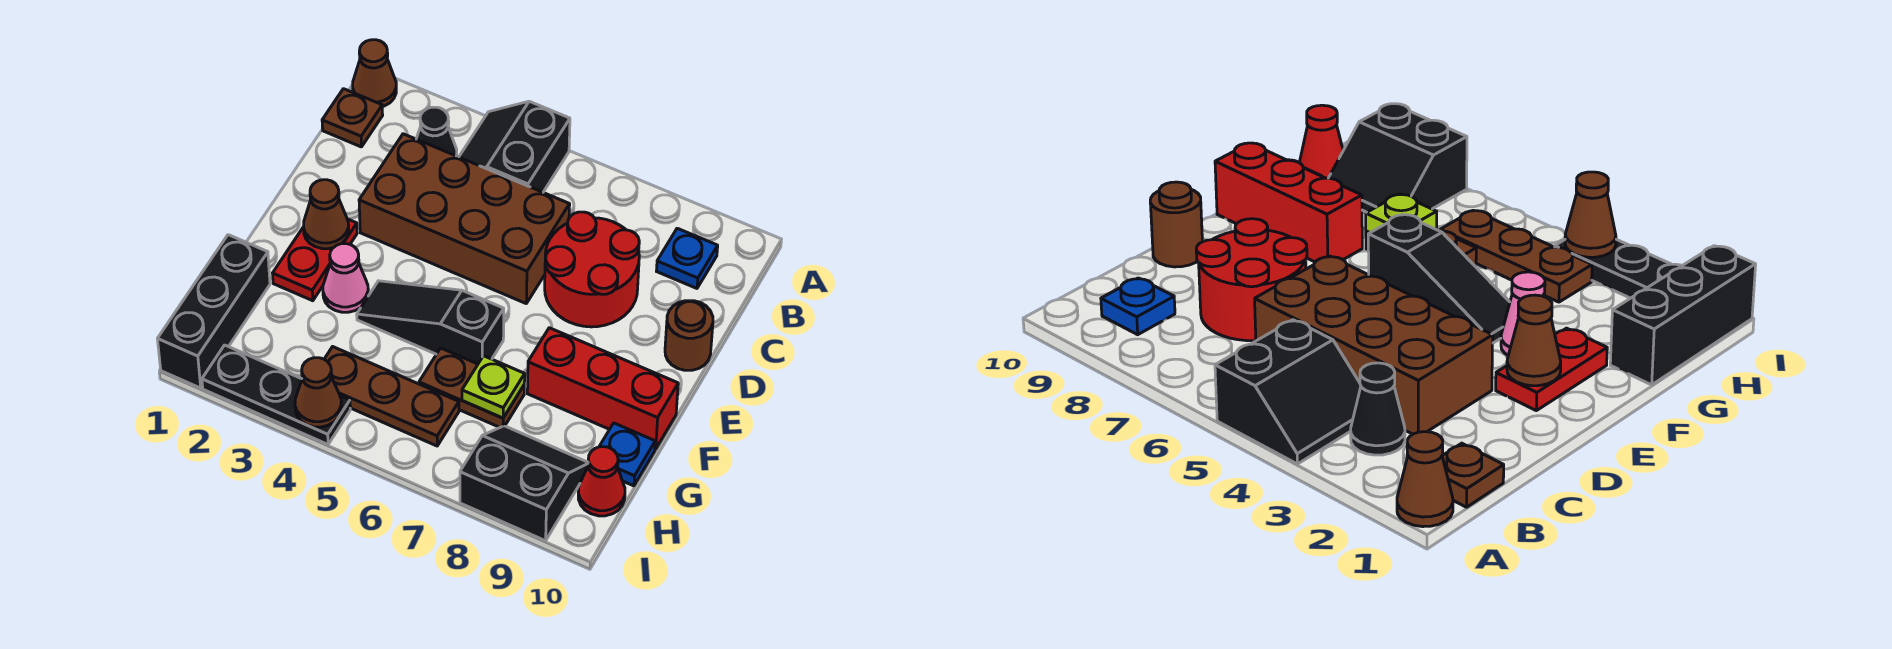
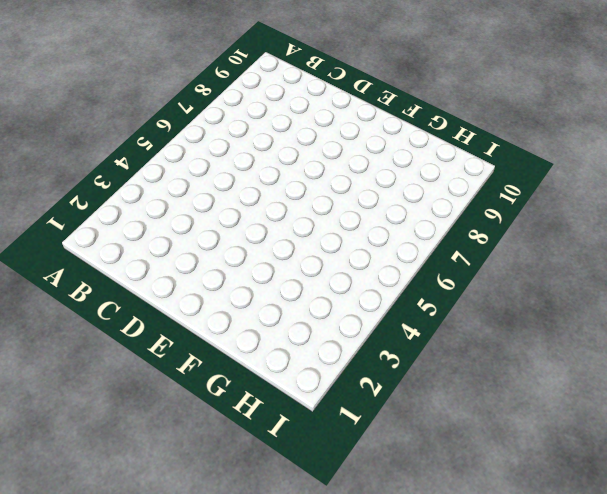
none -> brown 1x1 cone [353,40,396,107]
none -> black 2x2 slope [459,101,570,192]
none -> brown 1x1 plate [322,89,383,147]

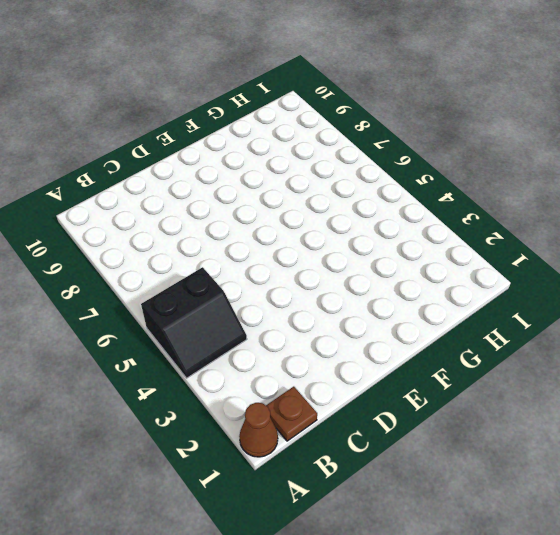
none -> black 1x1 cone [416,107,457,156]
none -> blue 1x1 plate [657,228,718,288]
none -> brown 2x4 brick [359,134,570,303]

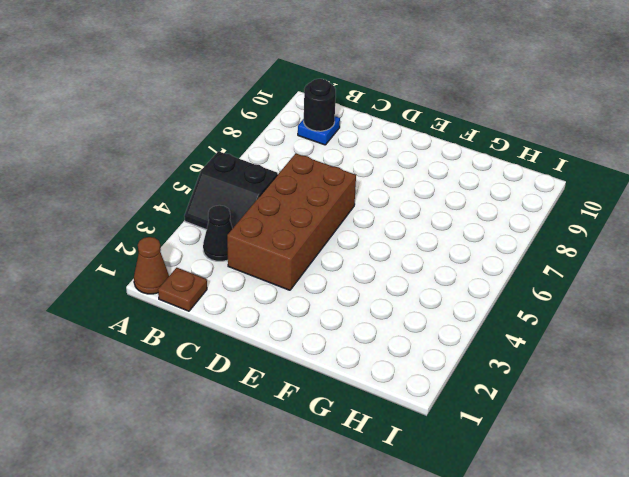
black 1x1 round brick [304,79,336,131] -> none
none -> red 2x2 round brick [545,212,639,327]
none -> brown 1x1 round brick [665,301,713,370]
none -> red 1x2 plate [273,219,357,301]

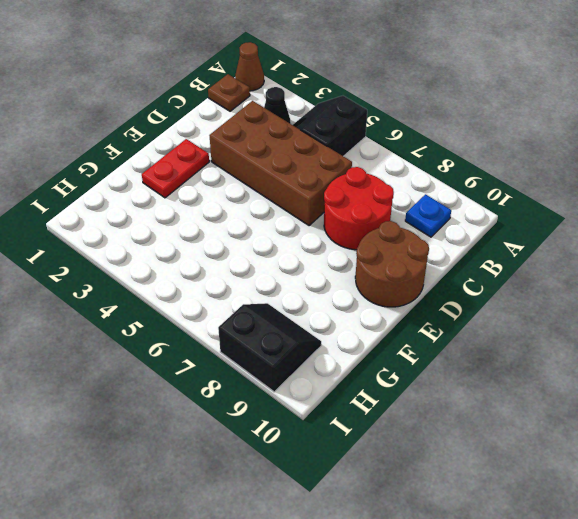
brown 2x2 round brick [355,221,429,307] -> brown 1x1 round brick [665,301,713,370]
none -> pink 1x1 cone [323,244,368,312]
none -> black 1x3 slope [357,281,504,364]
none -> red 1x3 brick [527,328,678,449]

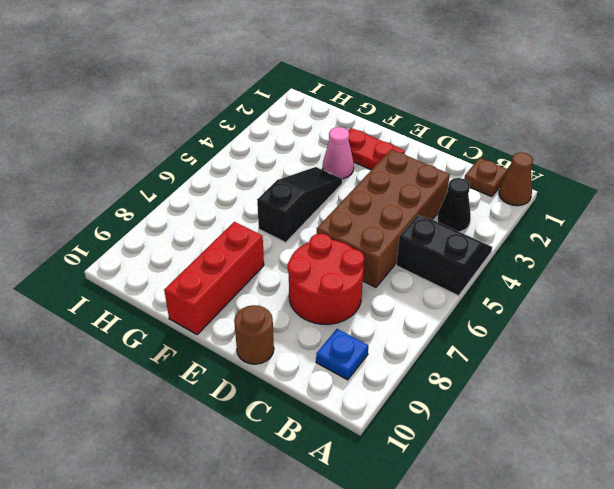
none -> black 1x3 brick [158,235,270,388]
none -> brown 1x2 plate [419,348,524,428]
none -> blue 1x1 plate [599,423,655,486]

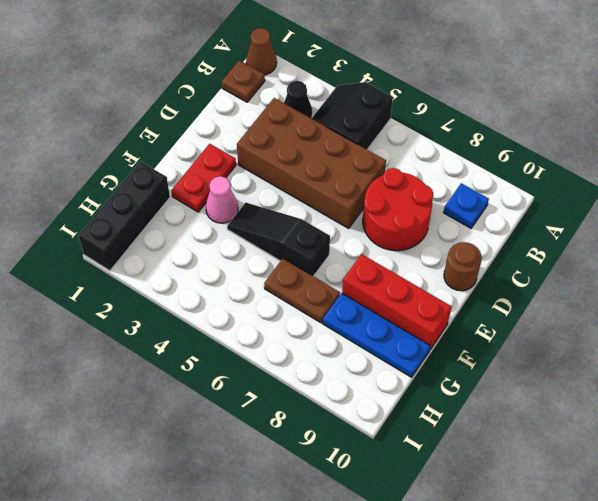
blue 1x3 plate [323,293,430,377] -> blue 1x1 plate [599,423,655,486]
none -> brown 1x3 plate [324,347,459,446]
none -> black 2x2 slope [460,426,588,541]
none -> red 1x1 cone [578,447,625,516]

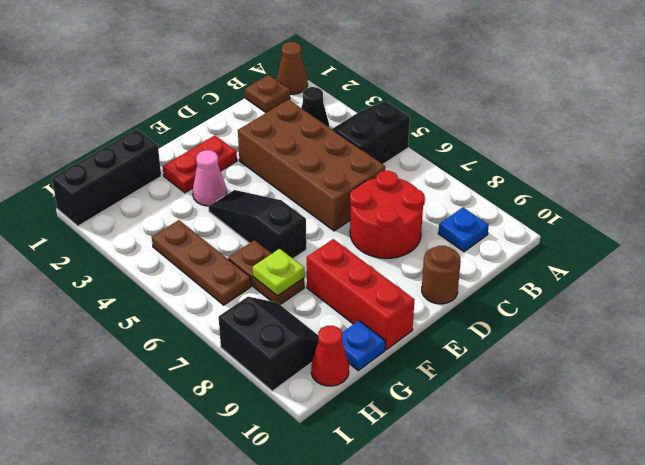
none -> black 1x3 plate [202,345,350,444]
none -> brown 1x1 cone [303,180,349,249]
none -> brown 1x1 cone [295,358,341,427]

